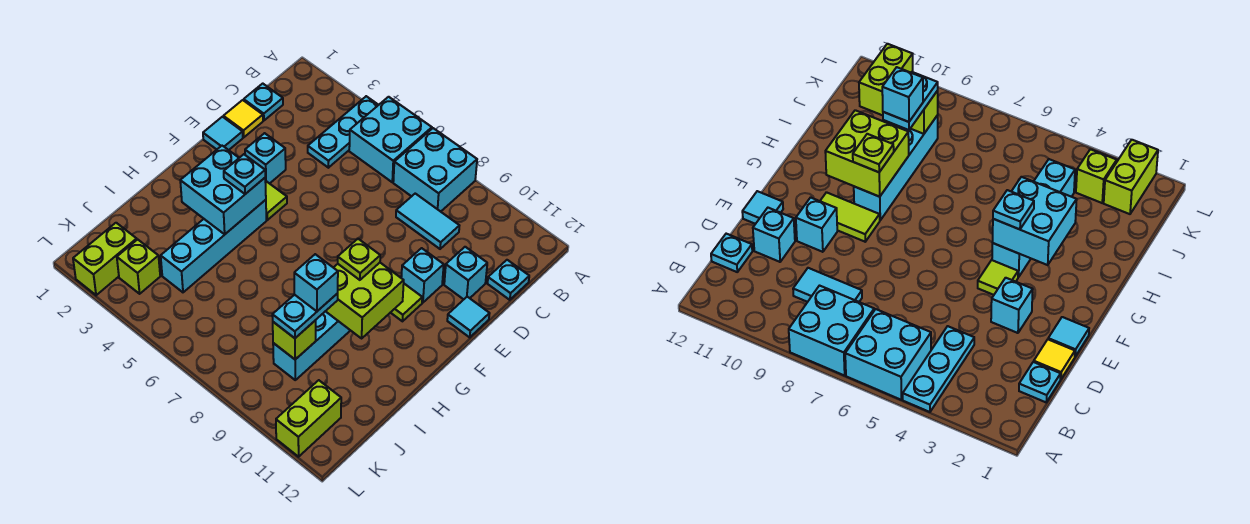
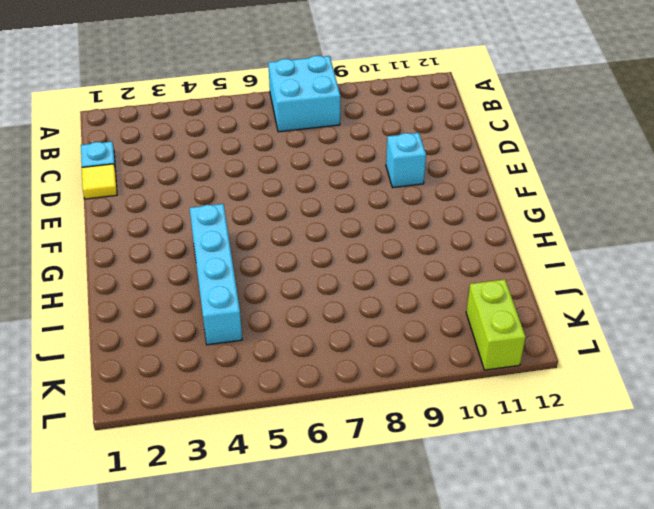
none -> cyan 1x3 plate [308,96,378,168]
none -> cyan 2x2 brick [349,97,432,182]
none -> cyan 1x2 tile [396,194,459,249]

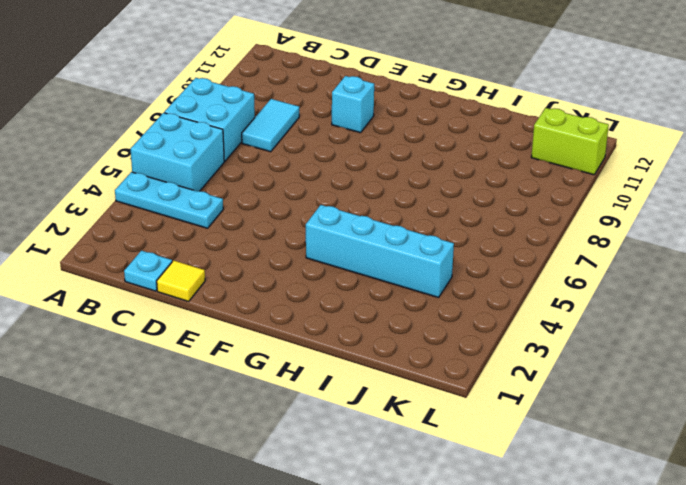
none -> cyan 1x1 plate [487,260,529,300]
none -> cyan 1x1 brick [444,247,487,299]
none -> cyan 1x1 tile [203,117,243,150]

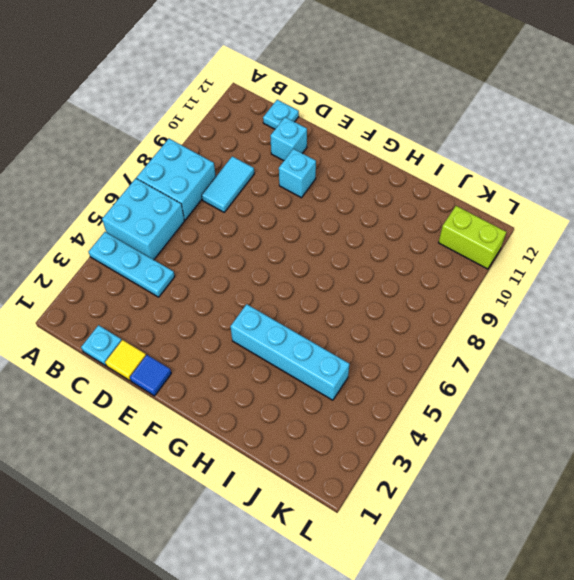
blue 1x1 tile [130,355,171,396] -> cyan 1x1 tile [203,117,243,150]
none -> cyan 1x1 brick [245,133,286,184]
none -> cyan 1x1 tile [447,297,490,337]
none -> lime 1x1 tile [265,181,287,220]

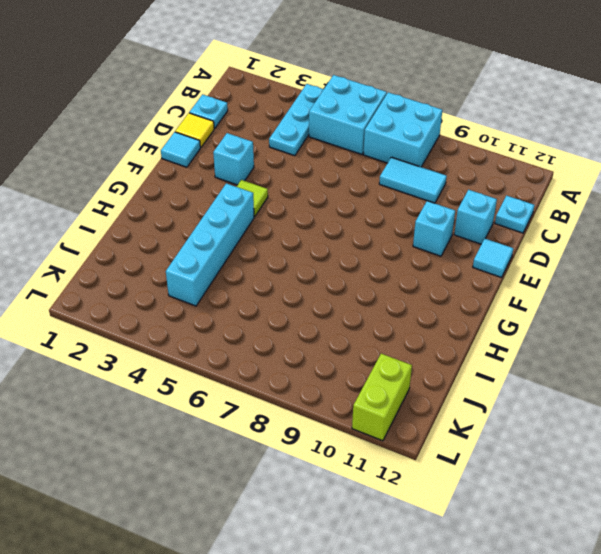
none -> lime 1x2 tile [391,284,422,321]
none -> cyan 1x4 brick [273,311,351,380]
none -> lime 1x2 brick [73,223,137,295]

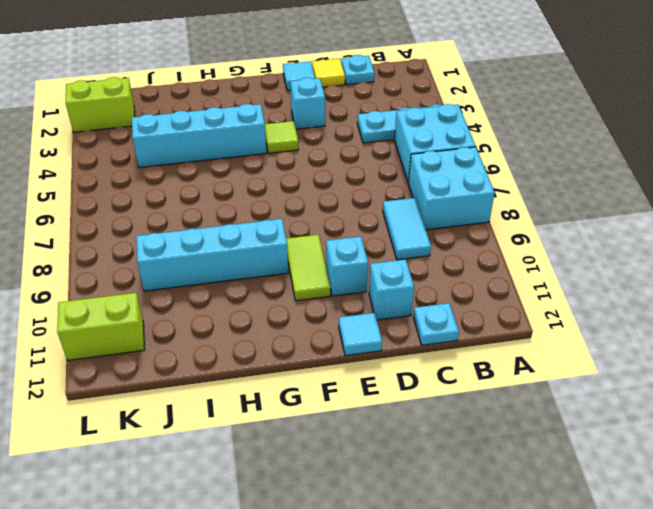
none -> lime 1x1 brick [117,239,160,294]
none -> cyan 2x2 brick [180,146,266,234]
none -> lime 2x2 brick [326,263,404,338]

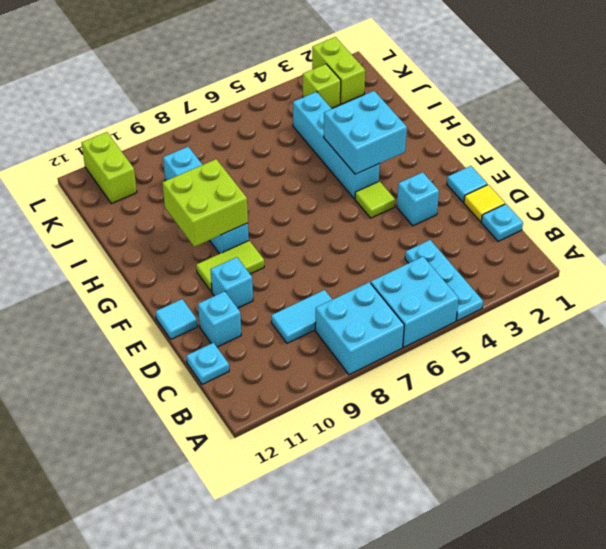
none -> lime 1x1 brick [273,320,316,359]
none -> cyan 1x1 plate [224,154,265,194]
none -> lime 1x1 plate [338,239,380,280]

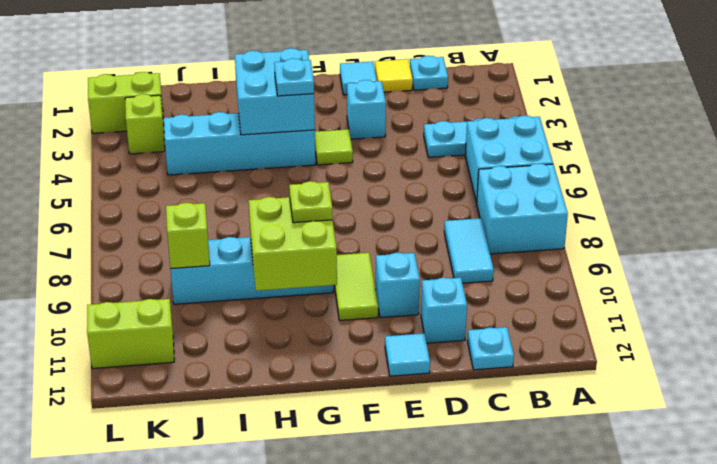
none -> cyan 1x2 plate [272,293,338,338]
none -> cyan 1x1 brick [294,254,338,311]

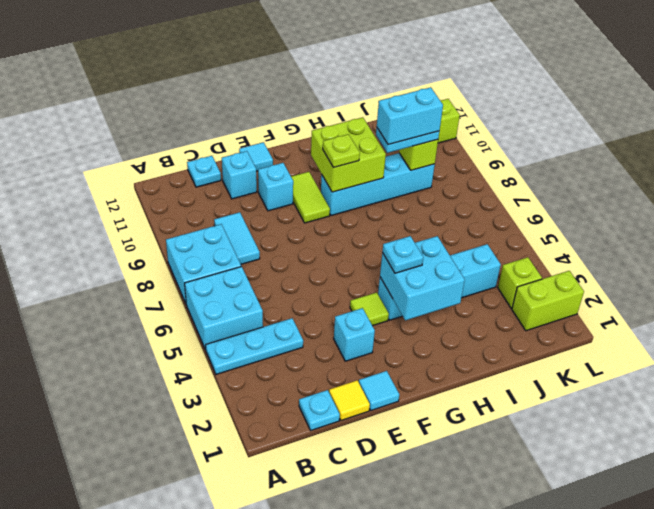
cyan 1x2 brick [377,87,443,145] -> cyan 1x1 brick [294,254,338,311]

